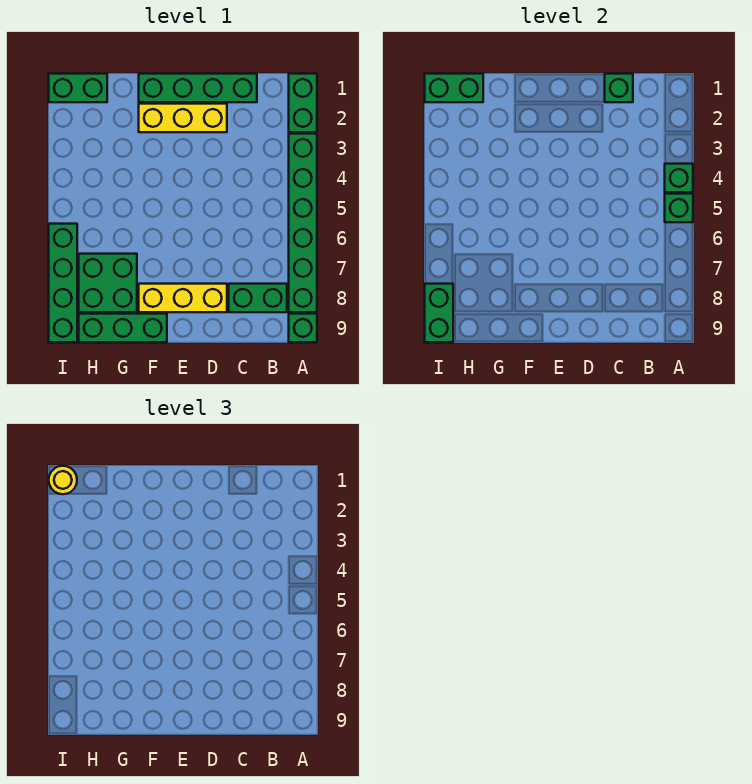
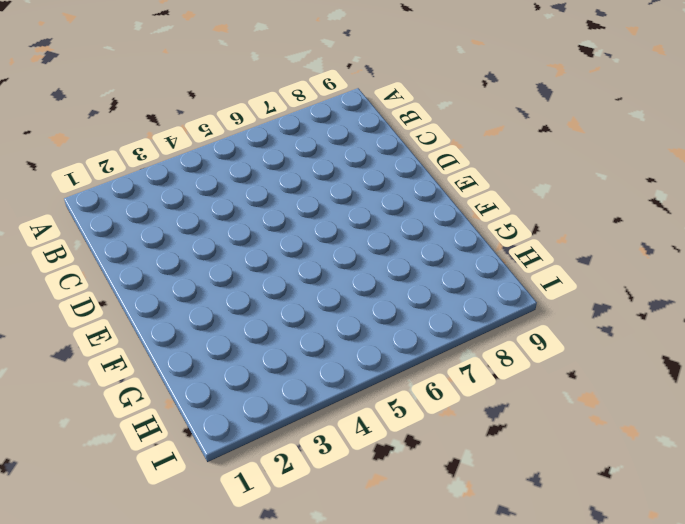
none -> green 1x2 brick [289,74,317,132]
none -> green 1x6 brick [289,134,317,312]
none -> green 1x1 brick [289,314,317,342]

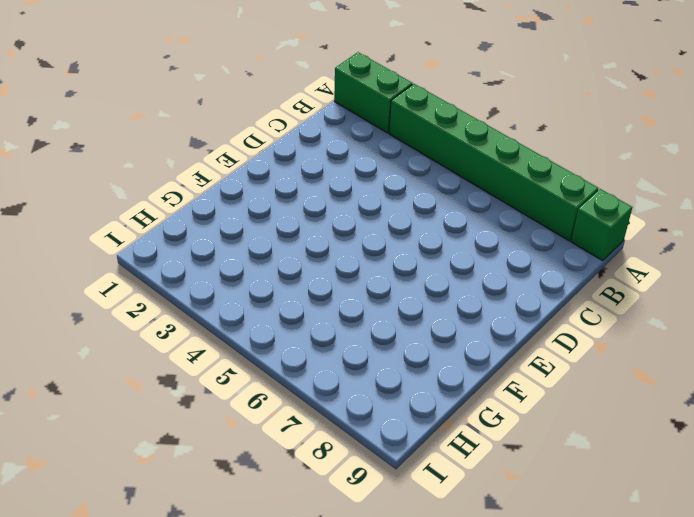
none -> green 1x2 brick [229,284,287,312]
none -> green 1x4 brick [139,74,257,102]
none -> yellow 1x3 brick [139,104,227,132]

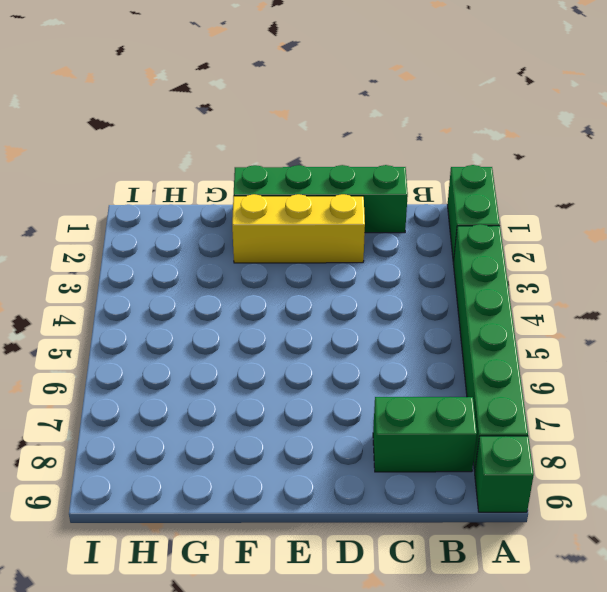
none -> yellow 1x3 brick [139,284,227,312]
none -> green 1x3 brick [79,314,167,342]
none -> green 2x2 brick [79,254,137,312]

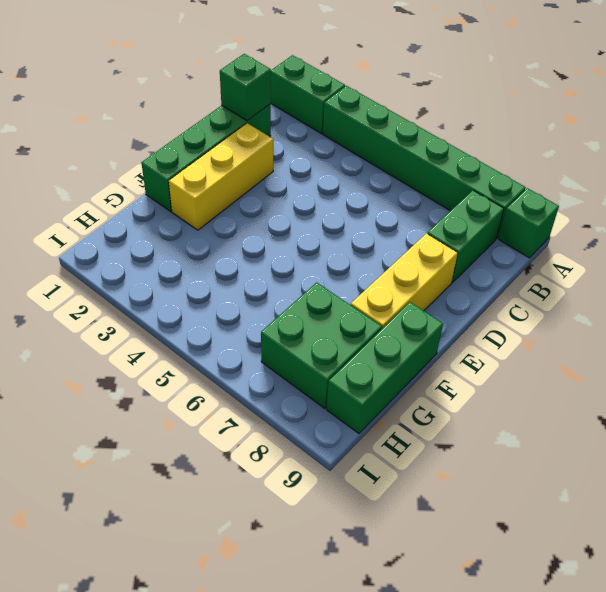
none -> green 1x2 brick [49,74,107,102]
none -> green 1x4 brick [49,224,77,342]
none -> green 1x1 brick [665,164,693,192]

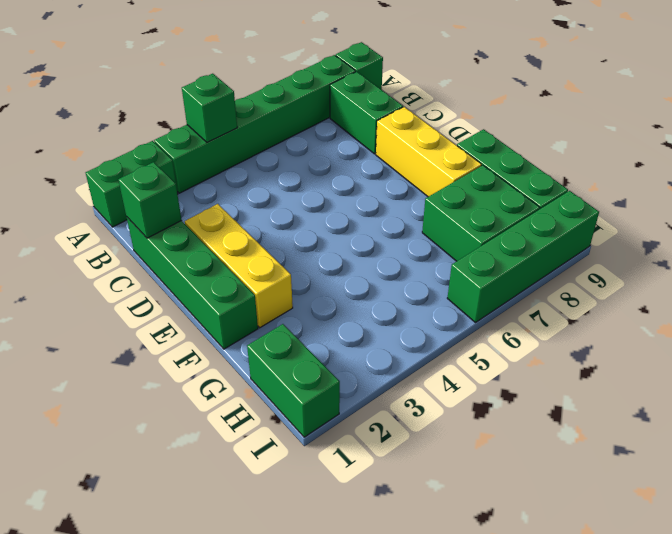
none -> green 1x1 brick [665,194,693,222]
none -> green 1x2 brick [425,74,483,102]
none -> green 1x2 brick [425,284,453,342]

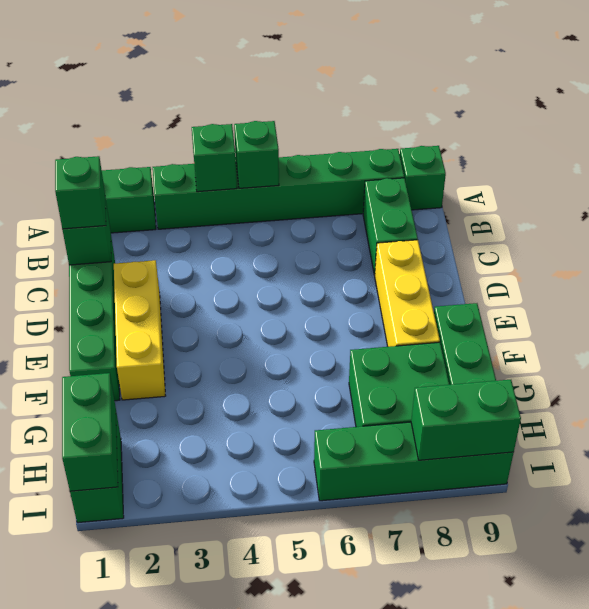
green 1x1 brick [55,156,106,229] -> none
none -> yellow 1x1 round brick [49,466,77,494]

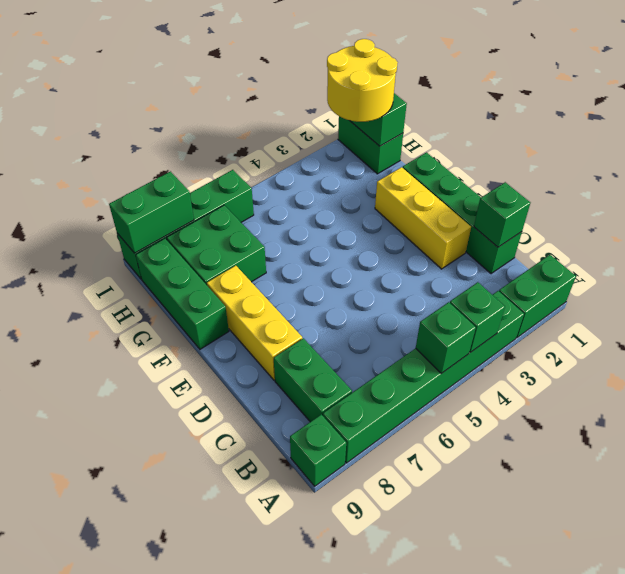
yellow 2x2 round brick [327,39,398,122] -> yellow 1x1 round brick [49,466,77,494]

